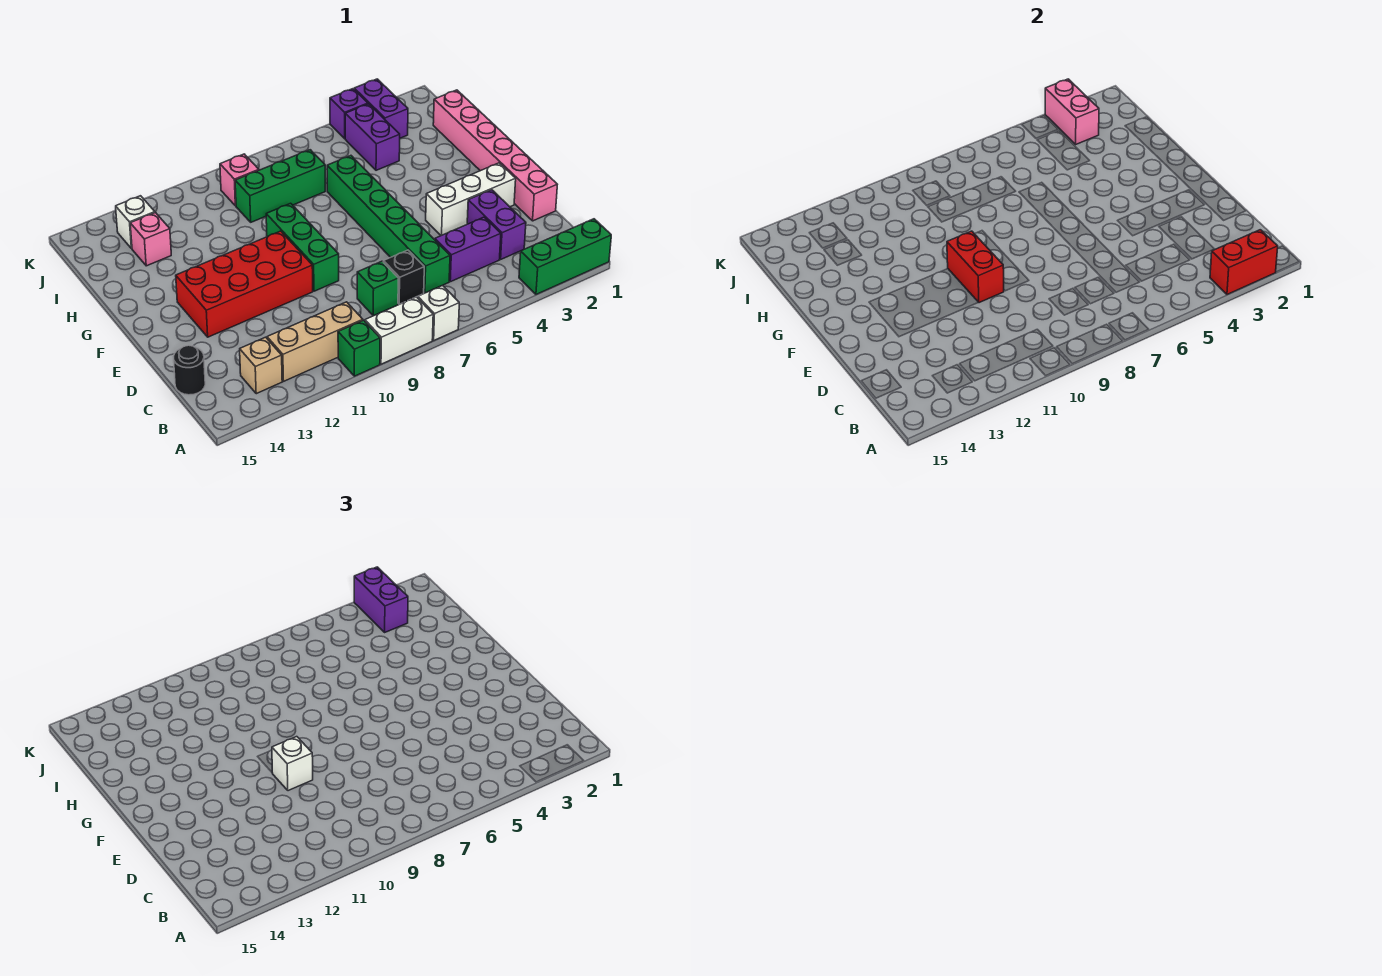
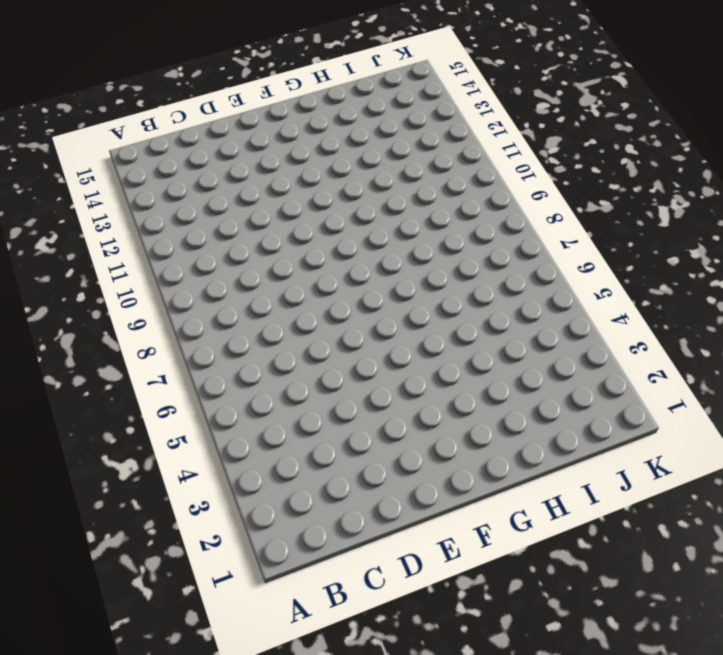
none -> green 1x3 brick [519,219,611,294]
none -> white 1x1 brick [418,285,459,340]
none -> white 1x2 brick [365,297,433,364]

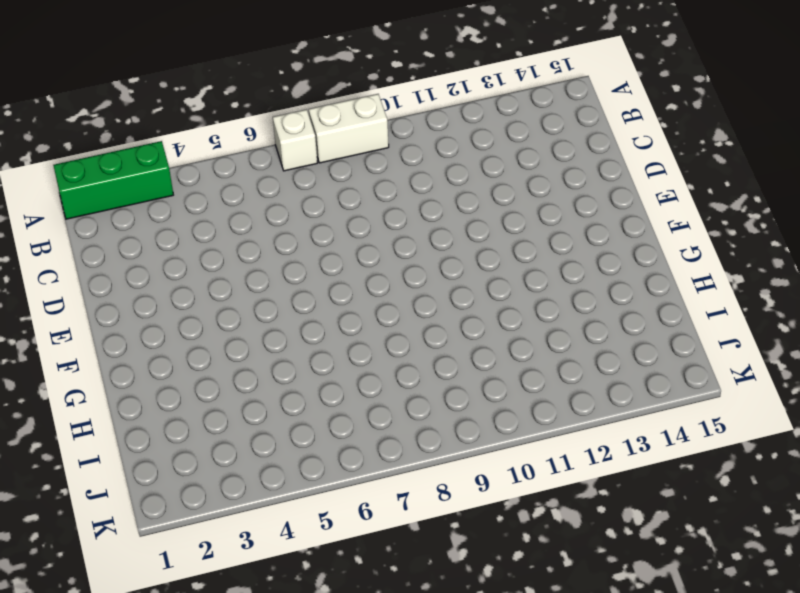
none -> green 1x1 brick [338,320,380,376]
none -> tan 1x3 brick [267,302,363,381]
none -> tan 1x1 brick [240,337,282,394]

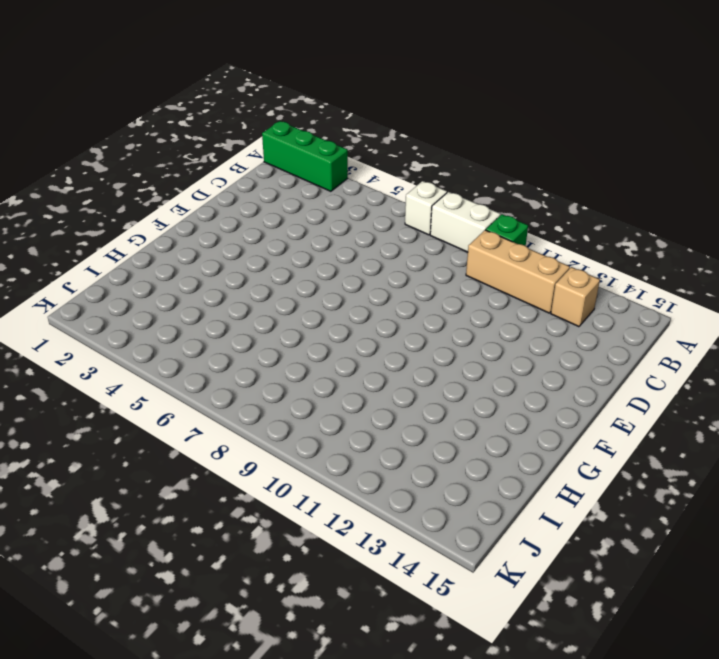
none -> purple 1x2 brick [467,190,526,259]
none -> purple 1x2 brick [435,217,501,282]
none -> green 1x6 brick [327,156,450,293]

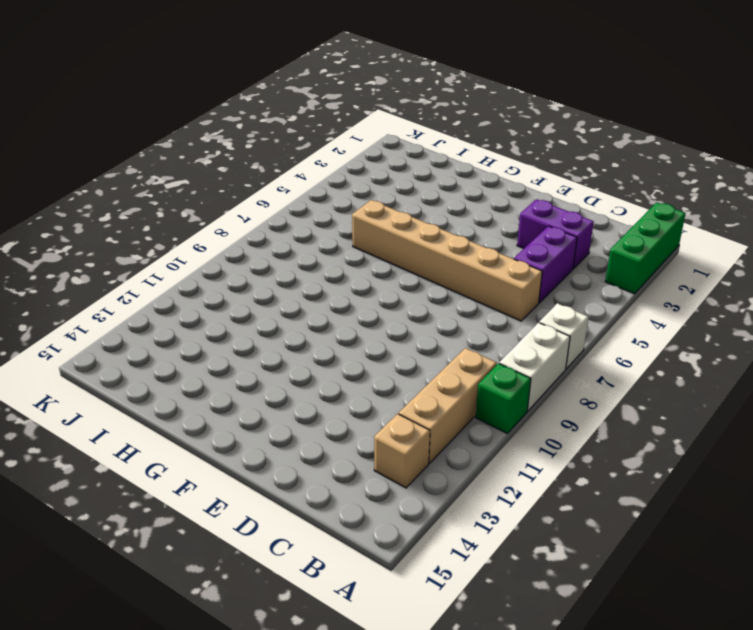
tan 1x6 brick [352,200,542,321] -> green 1x6 brick [327,156,450,293]
none -> black 1x1 brick [383,250,424,304]
none -> green 1x1 brick [357,261,398,316]
none -> black 1x1 round brick [173,345,205,395]

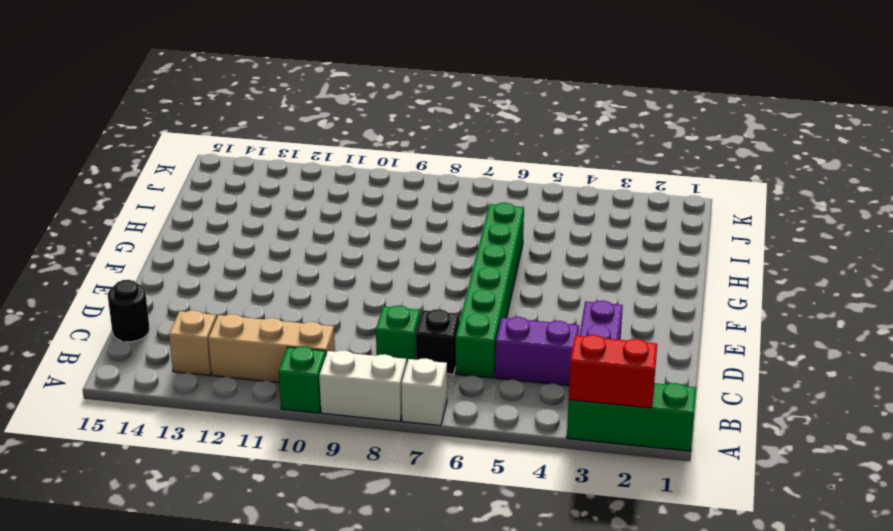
none -> pink 1x6 brick [433,90,557,221]
none -> white 1x3 brick [426,163,516,236]
none -> green 1x3 brick [266,203,339,291]

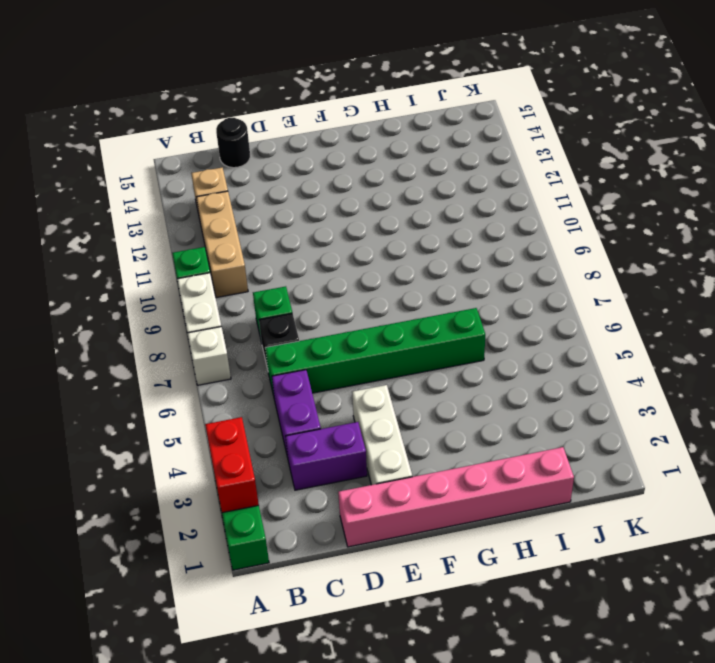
none -> green 1x3 brick [266,203,339,291]
none -> red 2x4 brick [176,231,313,337]
none -> purple 1x2 brick [345,104,400,170]

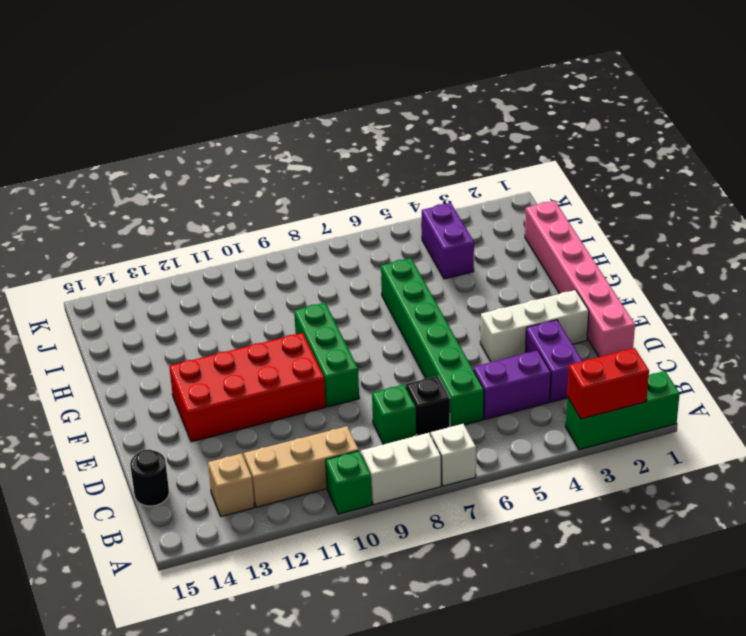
none -> green 1x3 brick [235,150,325,222]
none -> pink 1x1 brick [130,213,171,266]
none -> purple 1x2 brick [354,79,408,138]

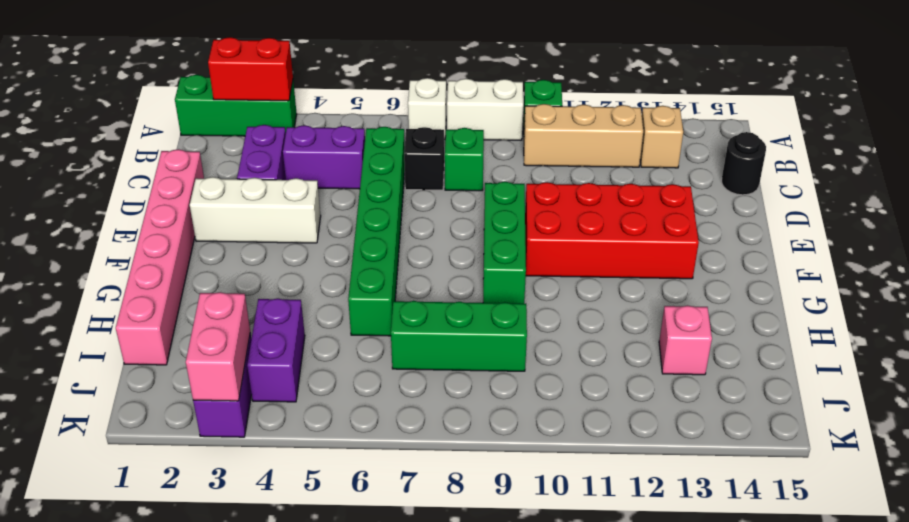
none -> pink 1x1 brick [220,154,259,206]
none -> white 1x1 brick [116,196,155,249]
none -> purple 1x1 brick [330,89,368,139]

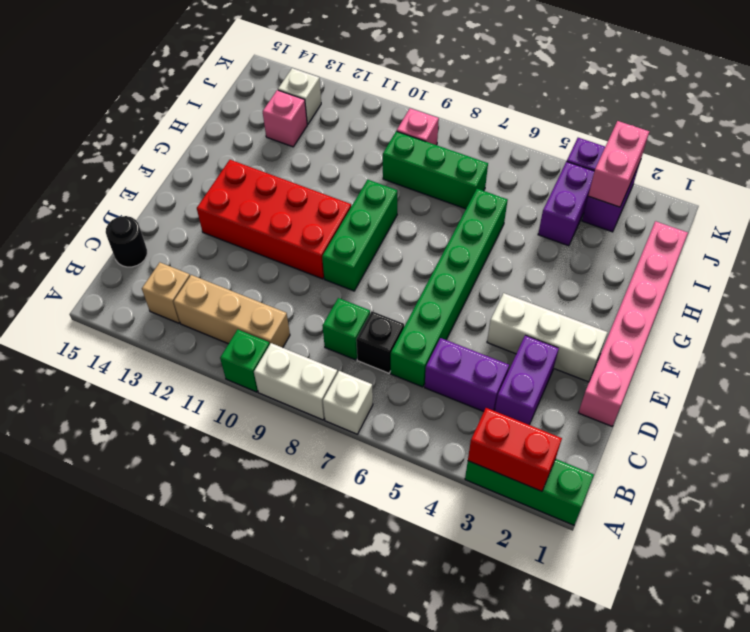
none -> red 1x2 brick [947,231,1004,303]
none -> white 1x1 brick [272,737,313,791]
none -> purple 1x2 brick [354,567,408,632]

